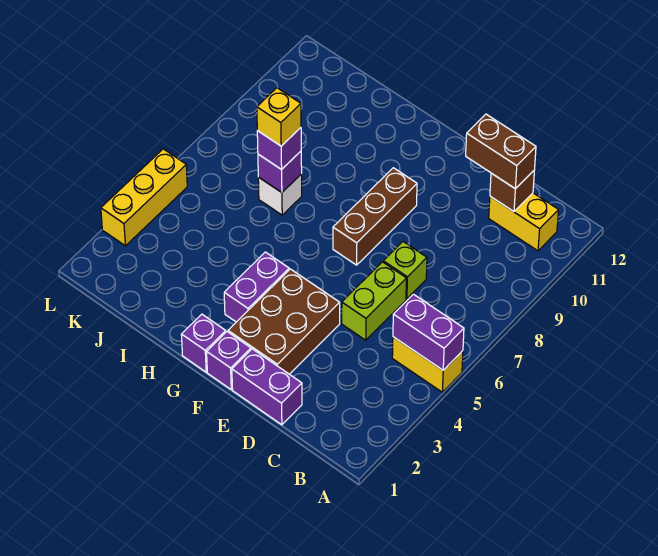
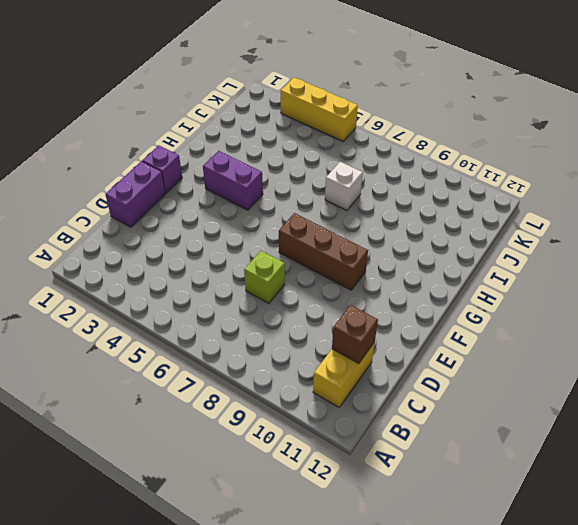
none -> yellow 1x2 brick [392,337,463,392]
none -> lime 1x2 brick [342,262,406,340]
none -> brown 2x3 brick [228,269,340,374]

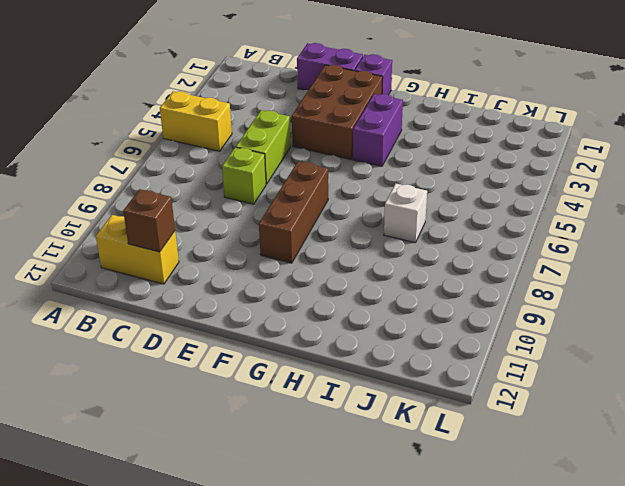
none -> purple 1x1 brick [181,314,226,372]
none -> yellow 1x3 brick [101,149,187,246]
none -> purple 1x2 brick [393,294,464,370]

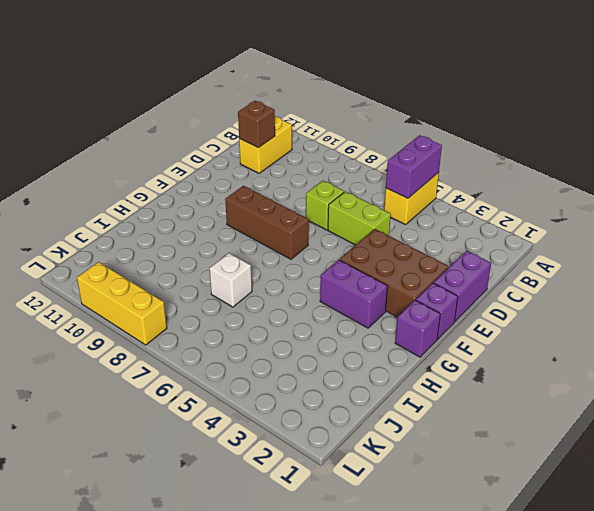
yellow 1x3 brick [77,262,167,345] -> yellow 1x3 brick moved to [101,149,187,246]
none -> purple 1x1 brick [258,151,302,192]
none -> brown 1x2 brick [466,114,536,189]
none -> purple 1x1 brick [257,128,301,170]

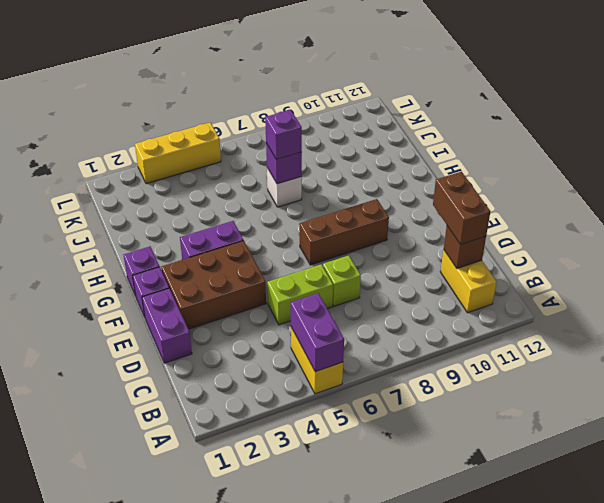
none -> yellow 1x1 brick [257,88,301,146]

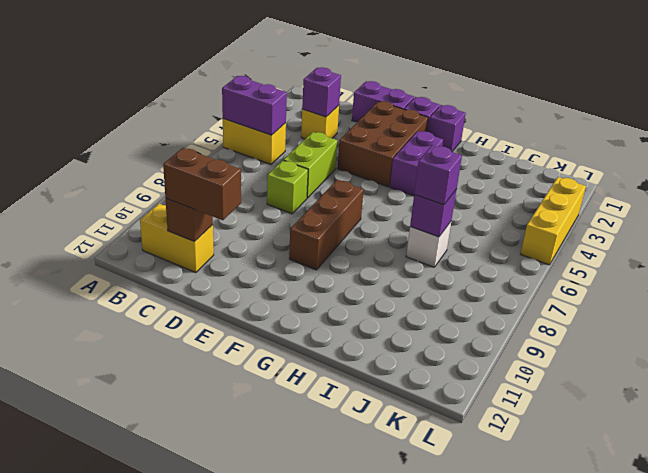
yellow 1x1 brick [301,105,339,139] -> yellow 1x1 brick moved to [257,88,301,146]
purple 1x1 brick [302,67,341,117] -> none

